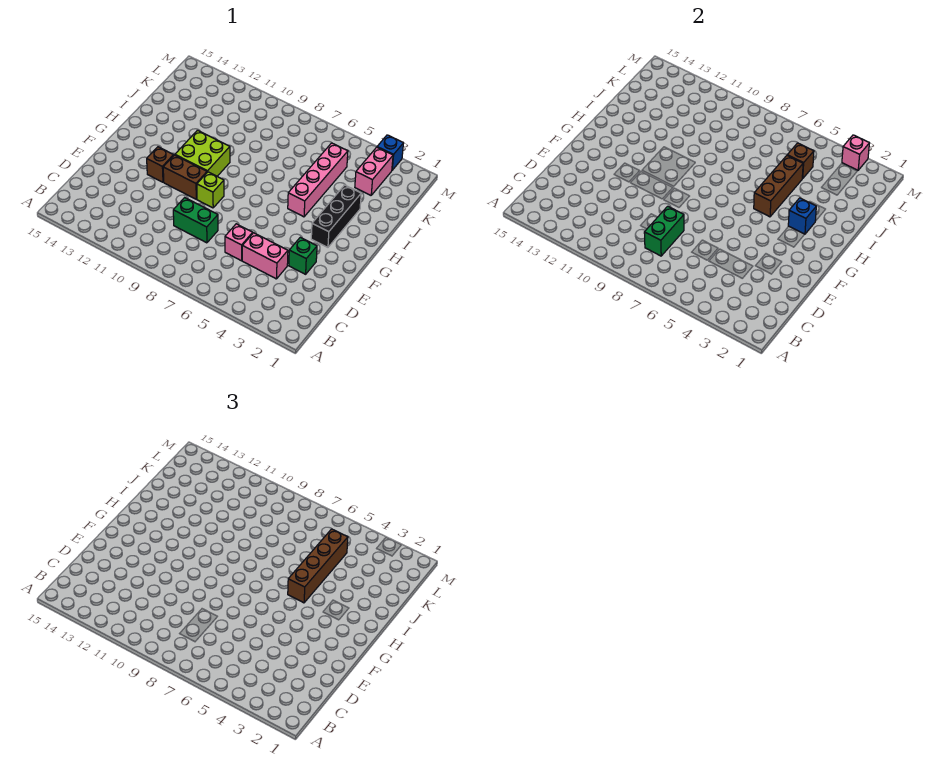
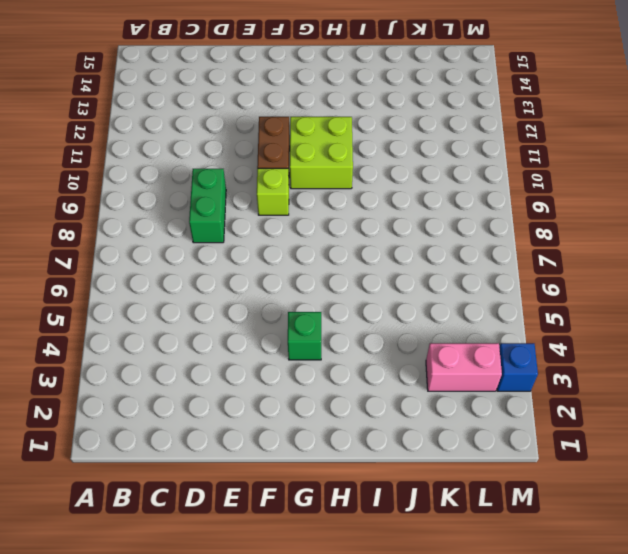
green 1x1 brick [288,312,321,360] -> green 1x1 brick moved to [289,237,317,274]
none -> pink 1x2 brick [242,233,288,279]
none -> pink 1x1 brick [225,224,253,261]
none -> brown 1x1 brick [147,147,174,182]

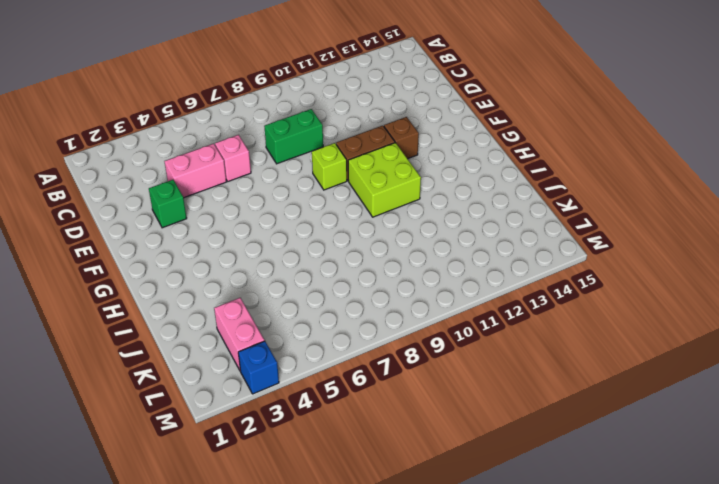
none -> black 1x3 brick [311,185,361,247]
none -> pink 1x4 brick [288,143,348,217]
none -> green 1x2 brick [644,206,684,256]

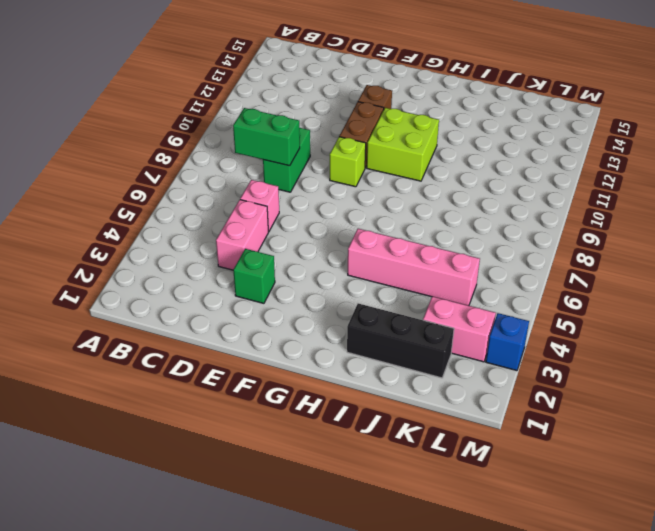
black 1x3 brick [347,303,454,378] -> black 1x3 brick moved to [311,185,361,247]
none -> blue 1x1 brick [788,198,816,234]
none -> brown 1x3 brick [754,156,803,217]
none -> brown 1x1 brick [787,143,814,178]

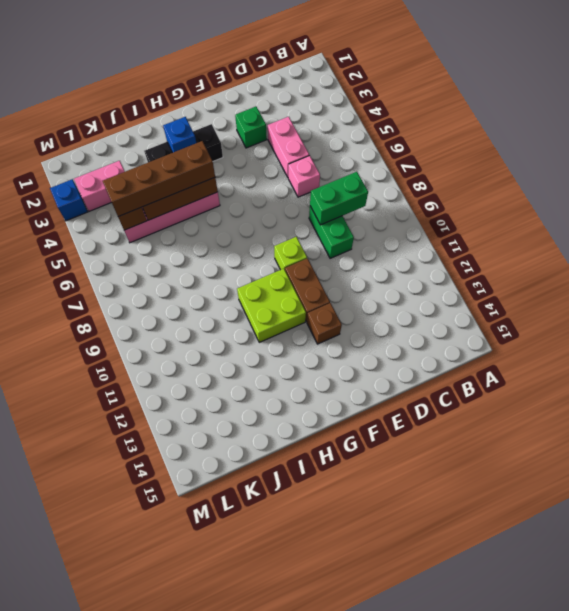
none -> pink 1x1 brick [842,135,869,170]

